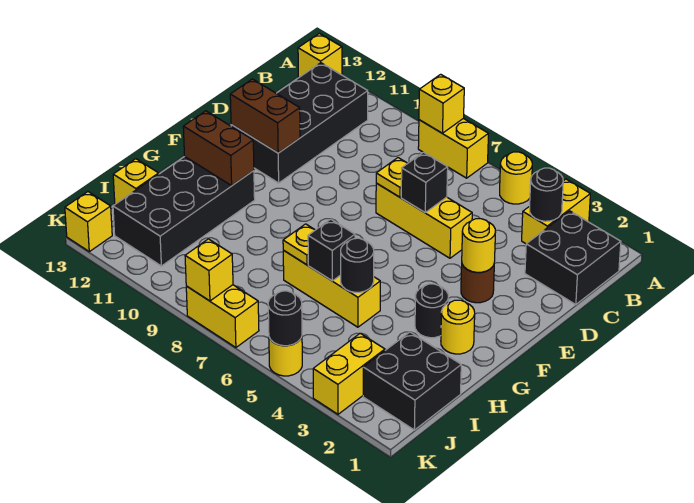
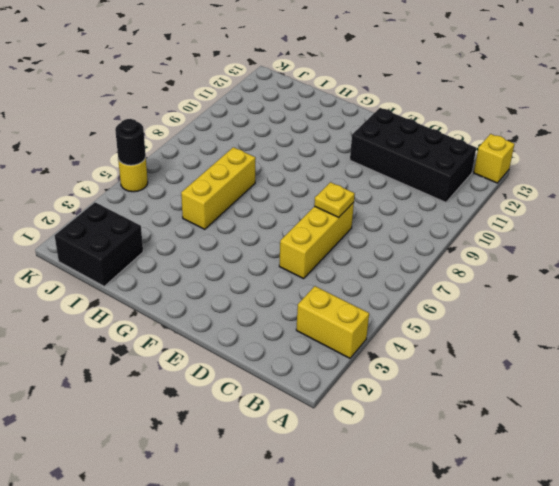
none -> yellow 1x1 round brick [500,152,532,204]
none -> yellow 1x2 brick [418,119,488,178]
none -> black 2x2 brick [525,211,621,305]
none -> brown 1x1 round brick [461,265,494,303]

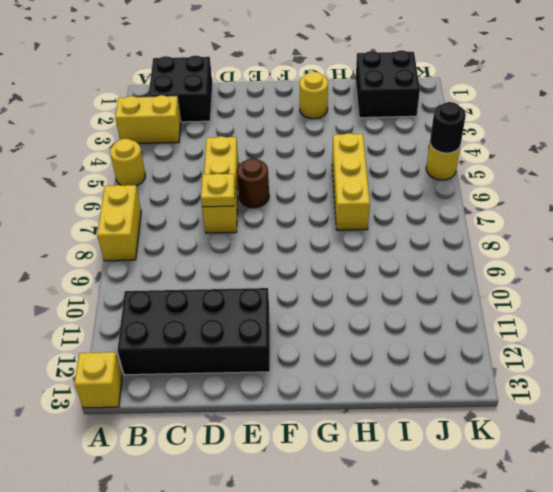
brown 1x1 round brick [237,158,269,208] -> brown 1x1 round brick moved to [461,265,494,303]
none -> black 1x1 round brick [415,284,448,338]
none -> black 2x4 brick [113,157,255,266]
none -> yellow 1x1 brick [113,159,159,204]
none -> yellow 1x2 brick [313,333,385,414]

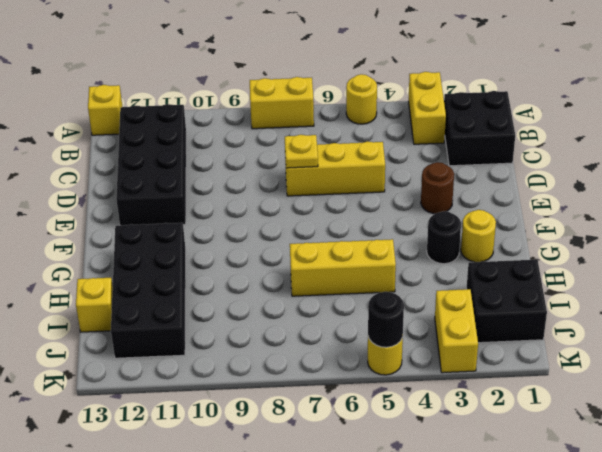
none -> yellow 1x2 brick [186,285,259,347]
none -> yellow 1x1 brick [65,192,112,252]
none -> yellow 1x1 brick [419,74,464,133]
none -> black 1x1 round brick [529,168,563,221]

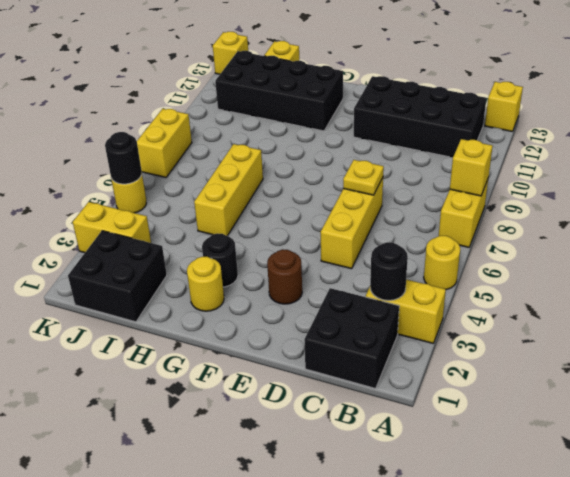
none -> black 1x1 brick [401,152,448,212]
none -> yellow 1x1 round brick [462,219,495,272]
none -> brown 1x2 brick [230,79,300,153]
none -> brown 1x2 brick [183,111,254,186]

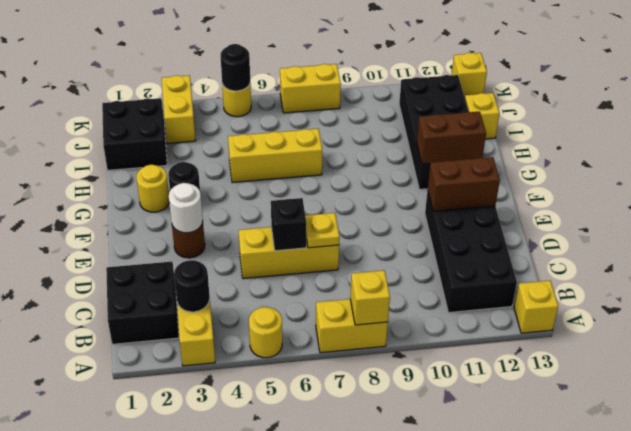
white 1x1 round brick [169,183,203,233] -> yellow 1x1 round brick [462,219,495,272]
none -> black 1x1 round brick [341,238,374,292]
none -> black 1x1 brick [308,219,355,281]
none -> yellow 1x1 plate [283,224,315,265]
none -> yellow 1x1 brick [185,239,233,301]

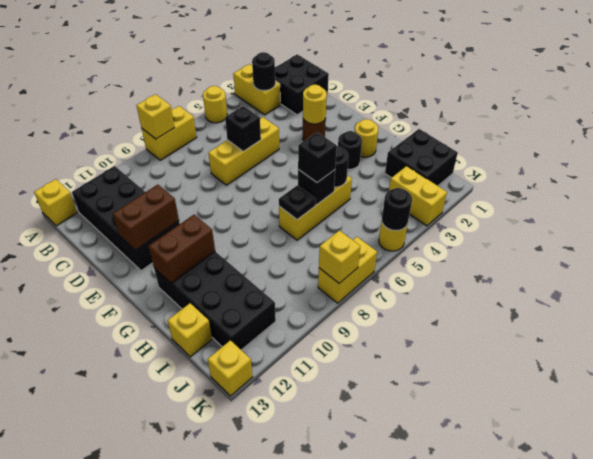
black 1x1 brick [298,132,337,182] -> none
black 1x1 plate [279,186,316,220] -> yellow 1x1 plate [283,224,315,265]
none -> yellow 1x1 plate [376,158,407,197]

